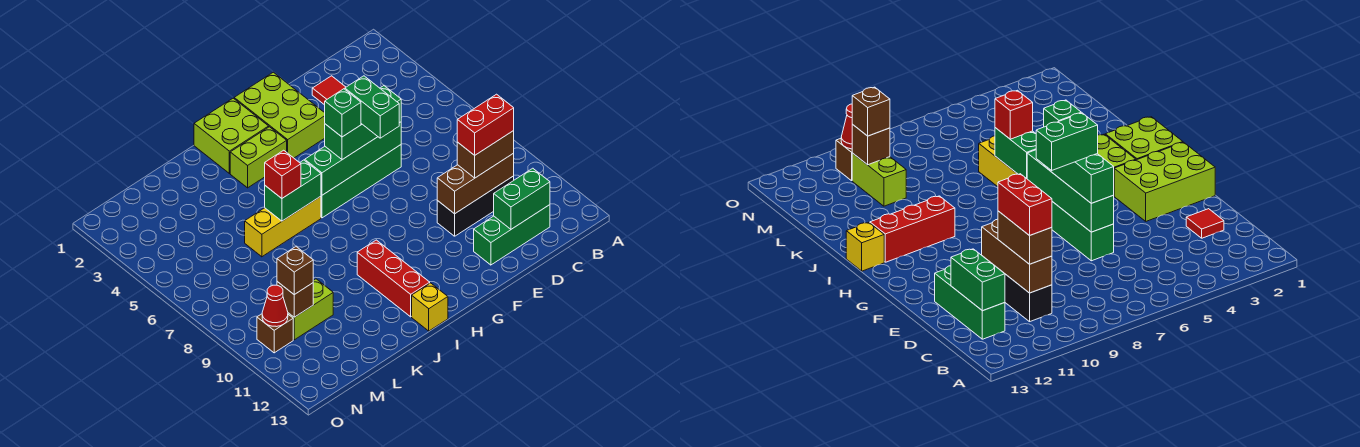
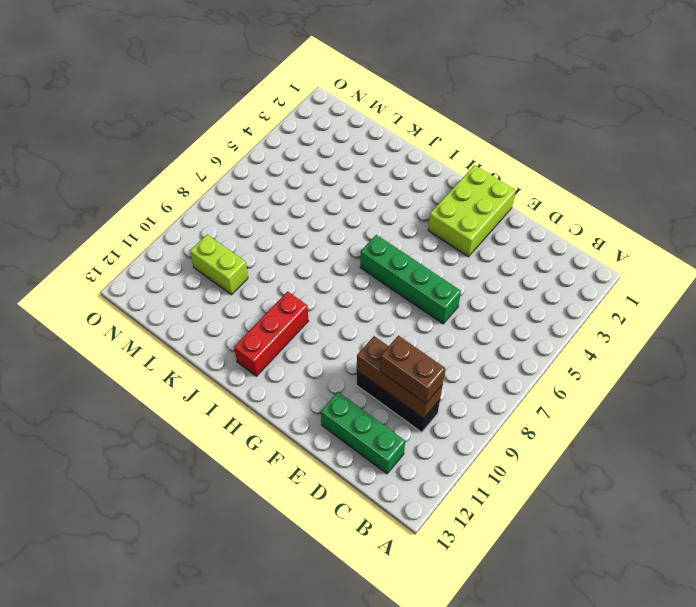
none -> red 1x1 tile [312,76,346,105]
none -> lime 2x2 brick [194,98,269,174]
none -> lime 1x2 brick [230,127,287,188]

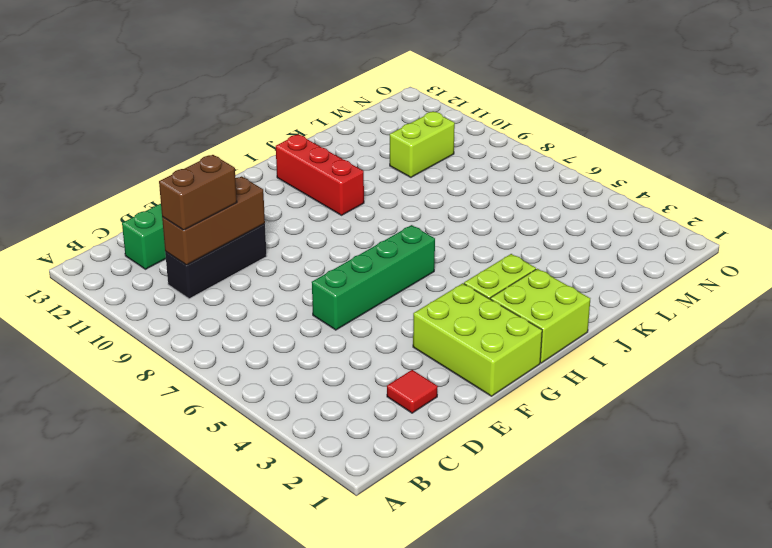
none -> yellow 1x3 brick [245,196,321,257]
none -> yellow 1x1 brick [412,283,448,331]
none -> brown 1x1 brick [257,314,293,353]

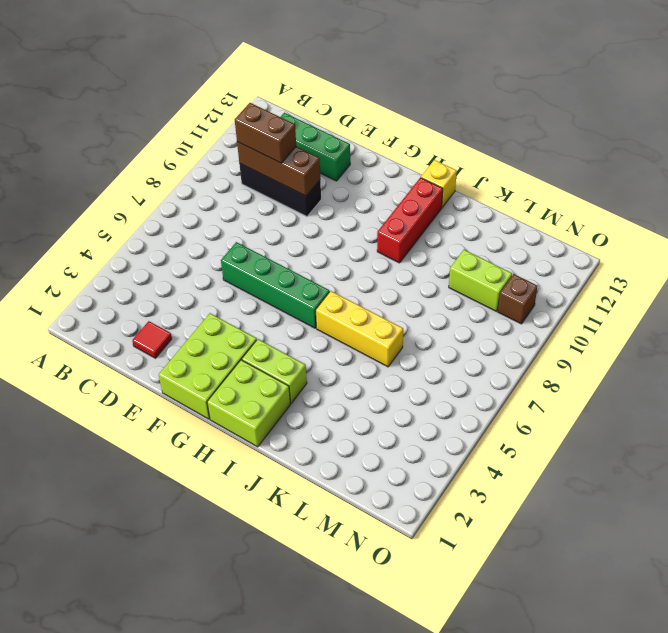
none -> green 1x2 brick [494,168,550,229]
none -> green 1x4 brick [305,122,401,195]
none -> green 1x2 brick [265,160,321,221]

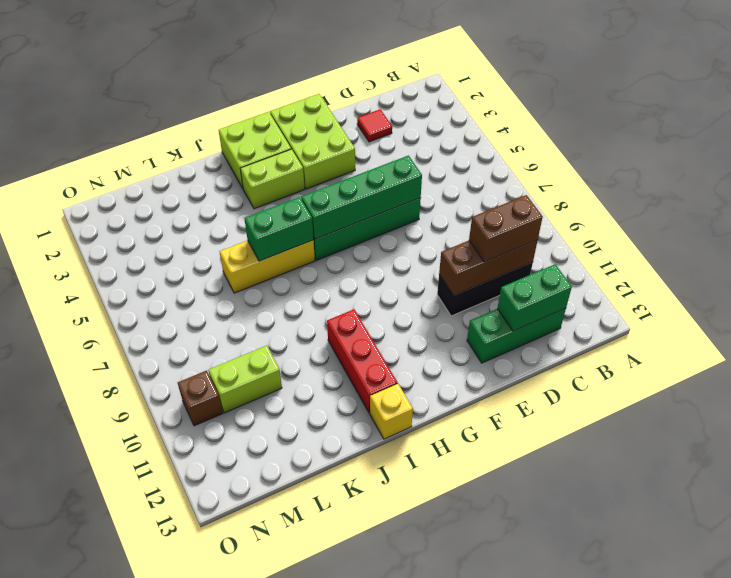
none -> brown 1x1 brick [277,282,313,317]
none -> red 1x1 cone [262,285,288,327]
none -> green 1x3 brick [325,86,401,160]

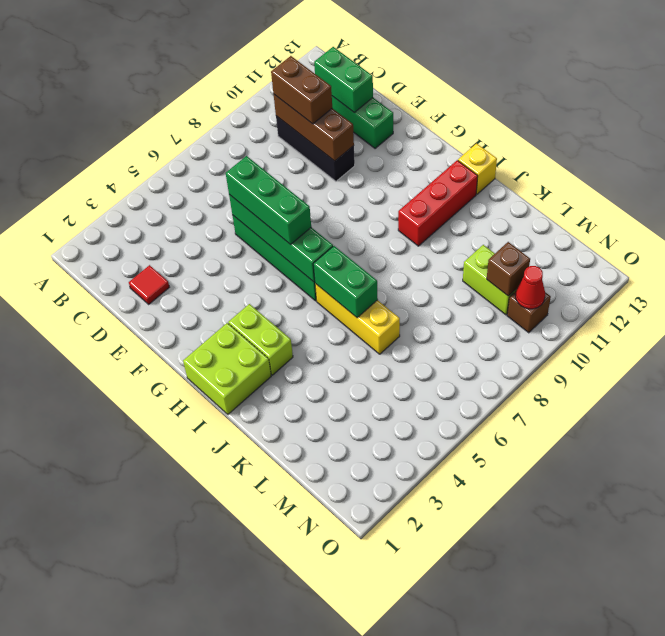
none -> lime 2x3 brick [234,72,325,158]
none -> red 1x1 brick [265,150,301,198]
none -> brown 1x1 brick [277,247,313,295]

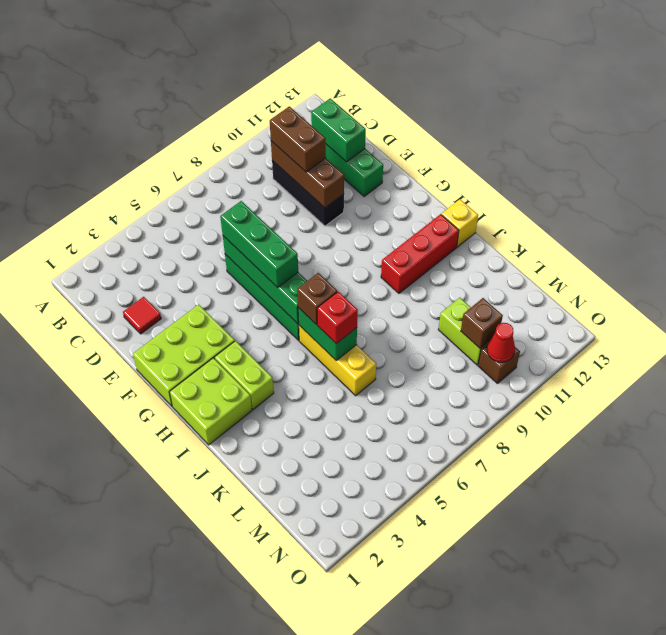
brown 1x1 brick [297,273,337,325] -> brown 1x1 brick moved to [277,247,313,295]
none -> red 1x2 brick [457,94,514,155]
none -> green 1x2 brick [345,76,399,138]
none -> green 1x1 brick [325,89,361,137]

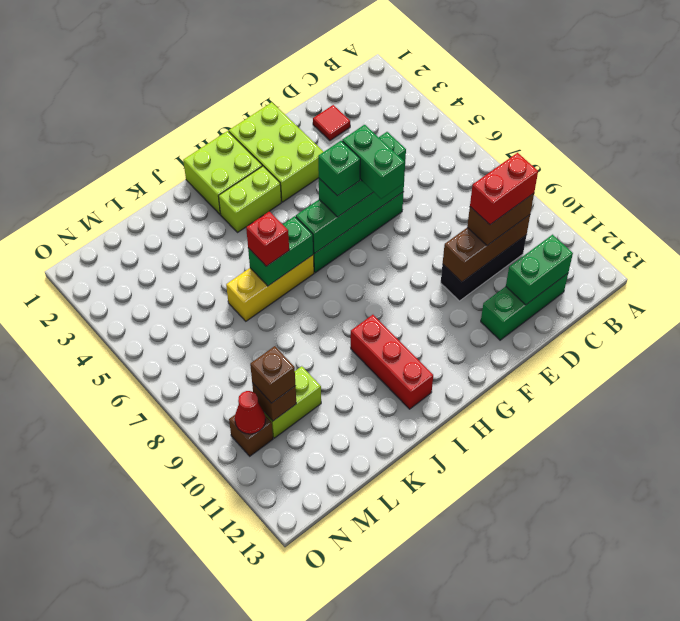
none -> yellow 1x1 brick [412,283,448,331]

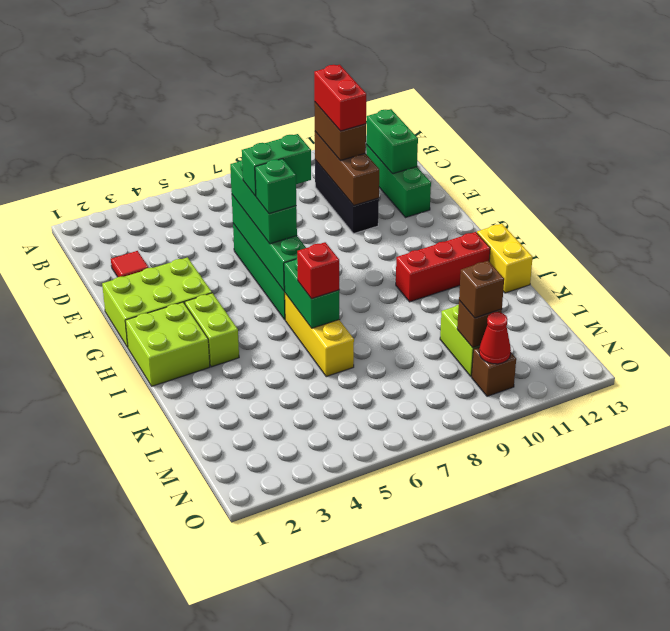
yellow 1x2 brick [477,224,533,293] -> yellow 1x1 brick [412,283,448,331]

